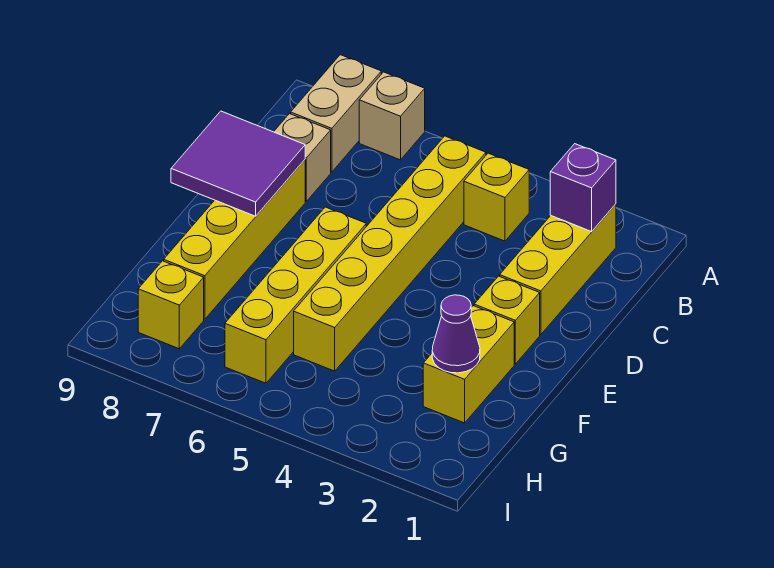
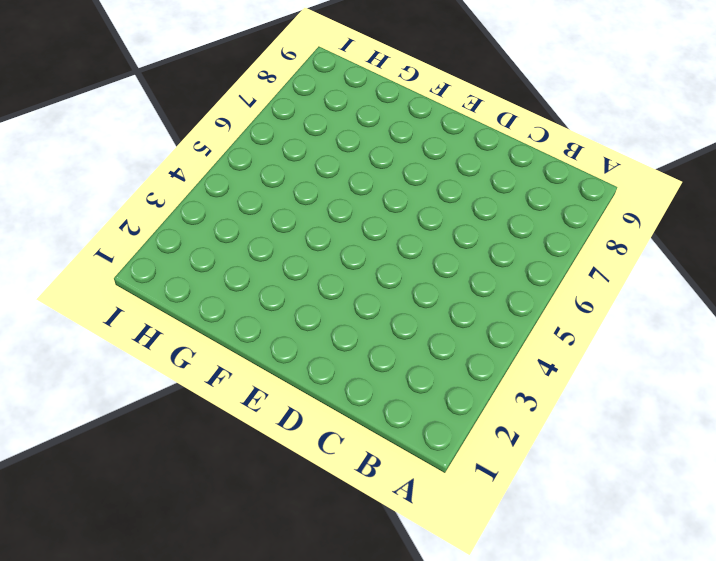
none -> tan 1x1 brick [359,72,425,160]
none -> tan 1x2 brick [291,55,381,172]
none -> yellow 1x3 brick [500,204,616,335]

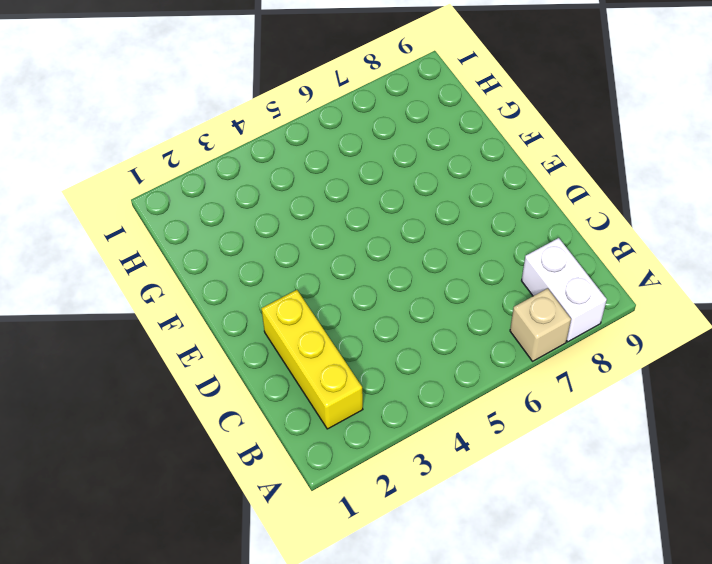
white 1x2 brick [522,238,607,342] -> tan 1x2 brick [291,55,381,172]
none -> yellow 1x1 brick [464,153,529,241]
none -> yellow 1x6 brick [294,136,486,371]
none -> tan 1x1 brick [274,114,331,201]

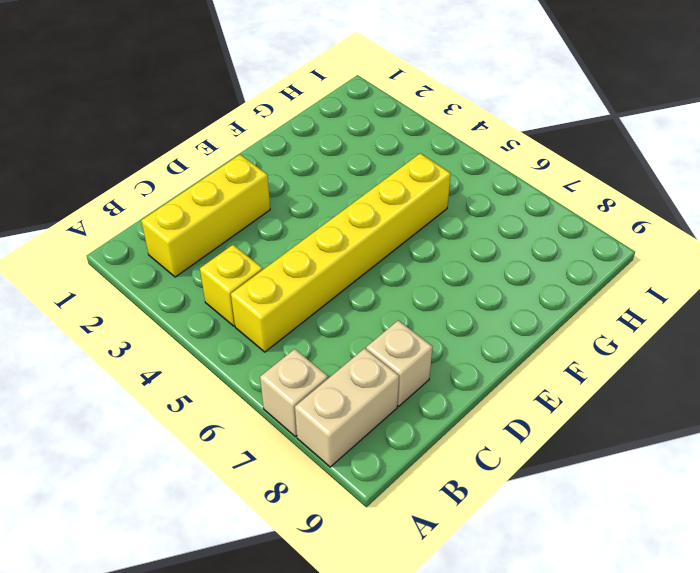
none -> yellow 1x4 brick [164,160,305,319]
none -> yellow 1x1 brick [474,276,540,364]
none -> yellow 1x4 brick [225,207,366,383]

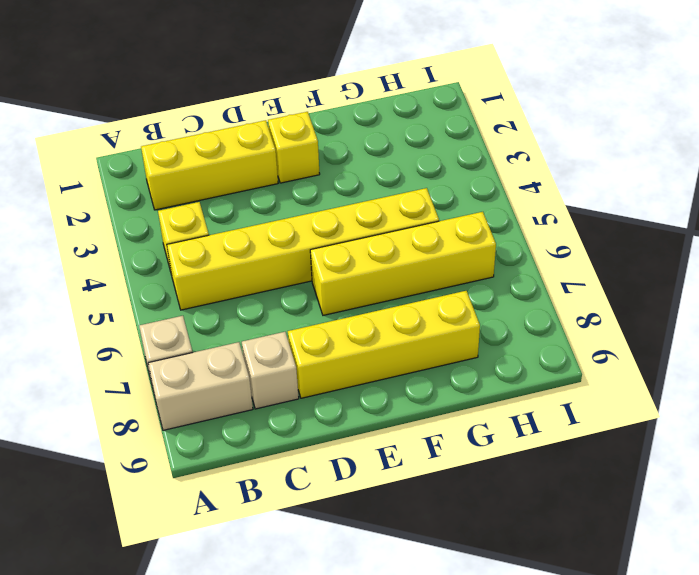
none -> yellow 1x2 brick [423,306,514,423]
none -> yellow 1x1 brick [138,261,204,349]
none -> purple 1x1 brick [550,144,616,232]

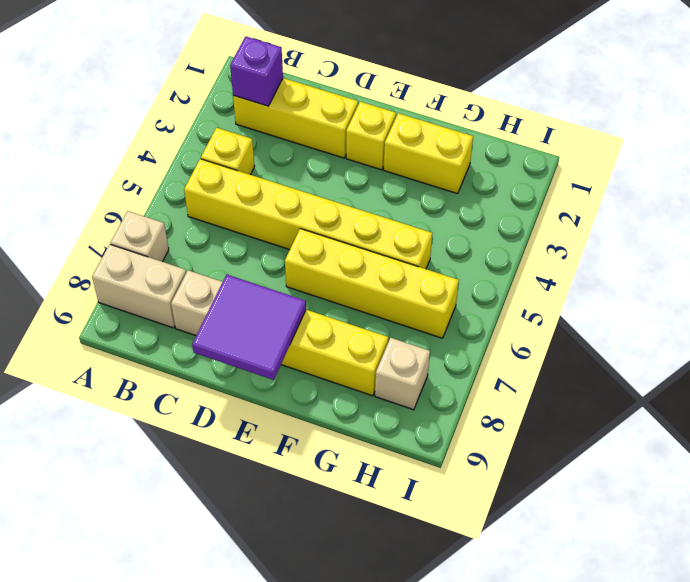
tan 1x1 brick [375,338,430,410] -> yellow 1x1 brick [138,261,204,349]
none -> purple 1x1 cone [432,295,480,373]

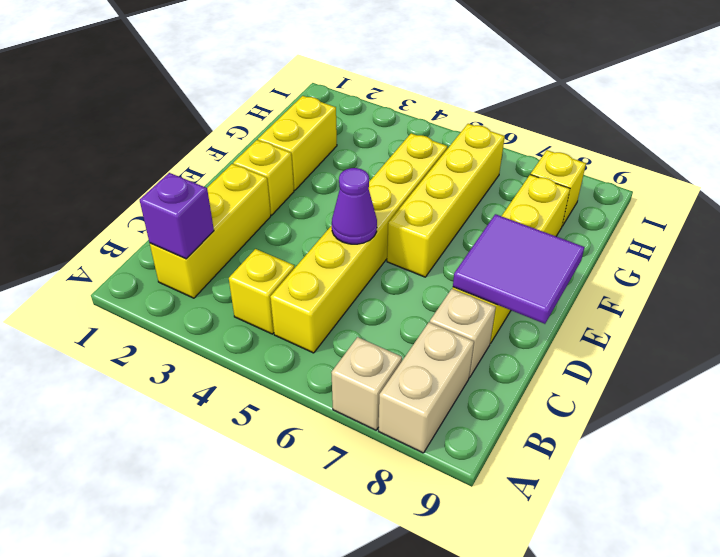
purple 1x1 cone [332,168,377,244] -> purple 1x1 cone moved to [432,295,480,373]

